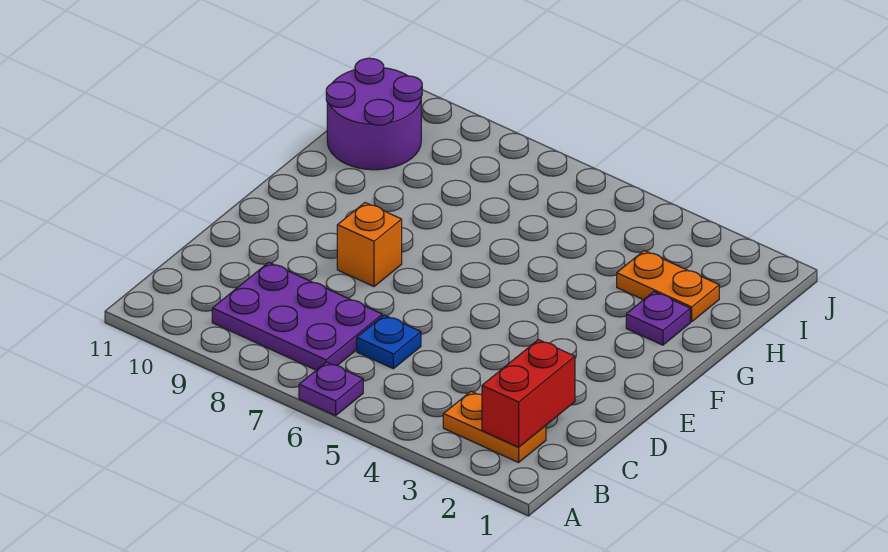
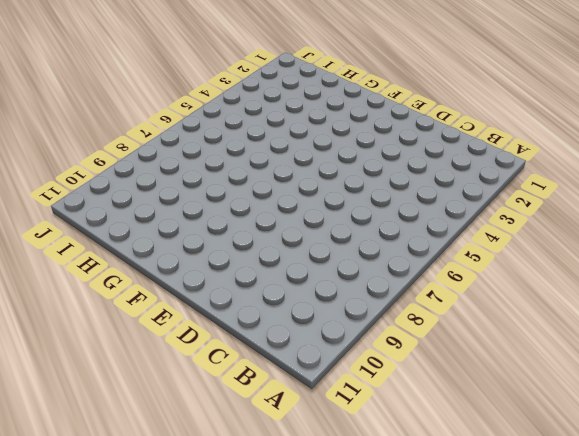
none -> purple 1x1 plate [299,362,363,416]
none -> orange 1x2 plate [443,391,546,462]

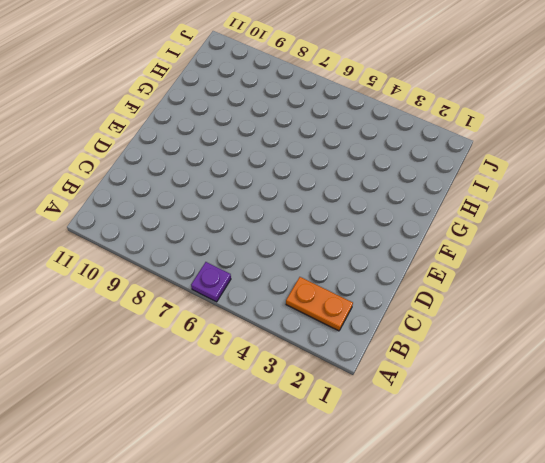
none -> purple 2x3 plate [212,262,382,370]
none -> blue 1x1 plate [357,315,421,369]

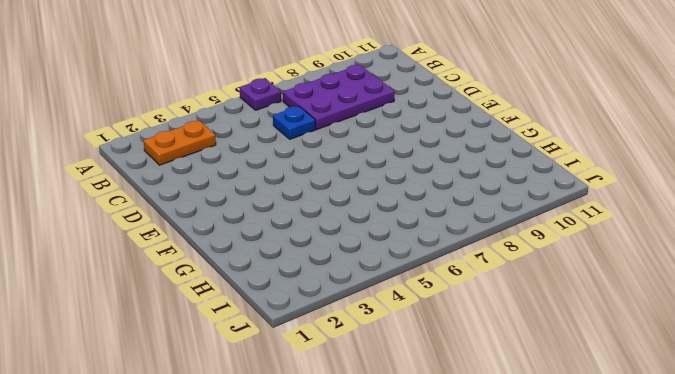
none -> orange 1x1 brick [337,203,402,286]
none -> purple 1x1 plate [626,292,690,345]

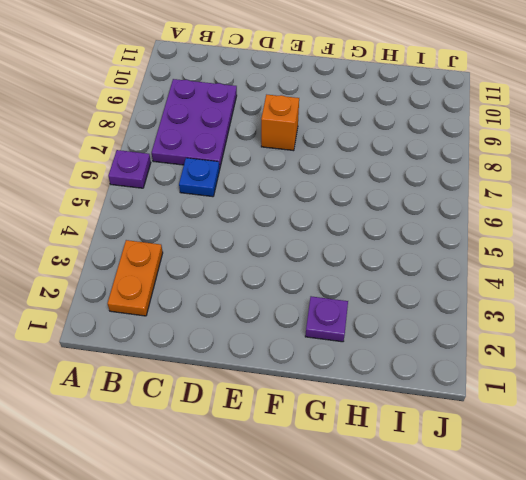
none -> orange 1x2 plate [617,251,719,322]
none -> purple 2x2 round brick [326,58,422,170]

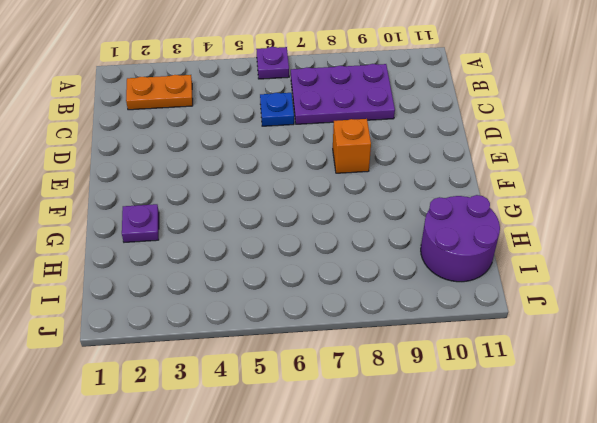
none -> orange 1x2 plate [617,251,719,322]
none -> red 1x2 brick [482,340,575,447]

